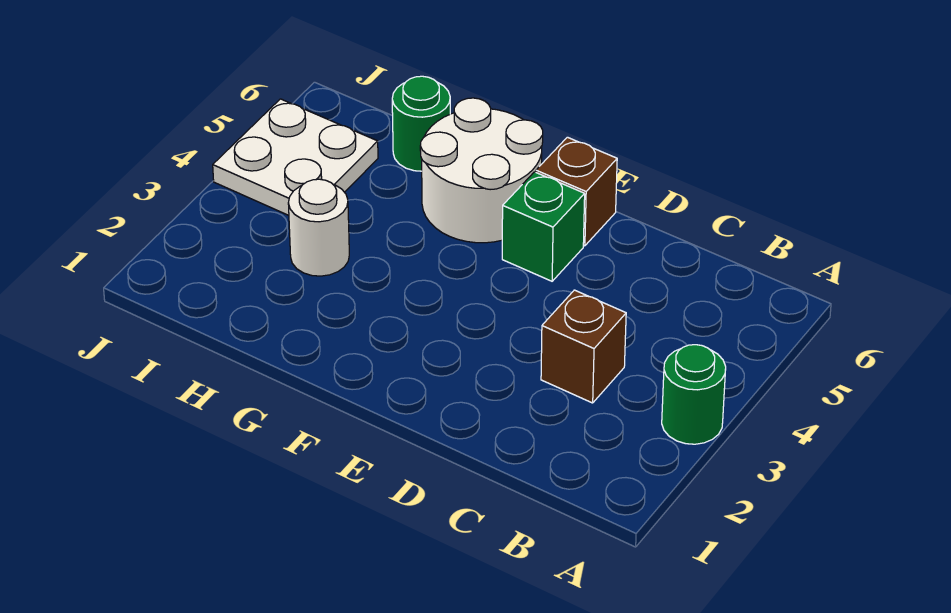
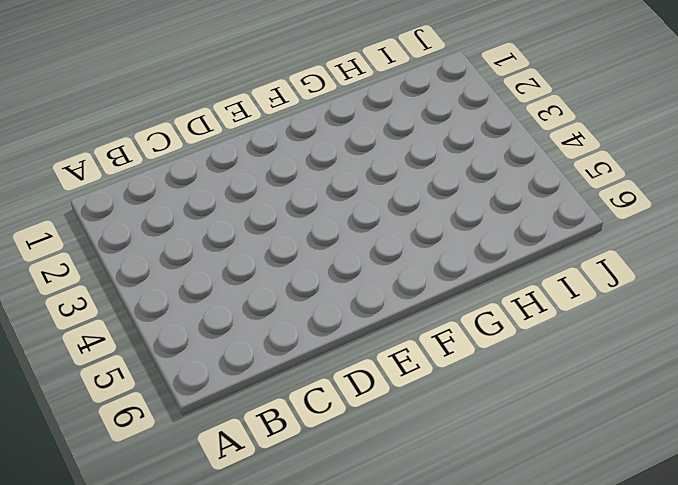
none -> green 1x1 round brick [662,345,726,444]
none -> brown 1x1 brick [541,290,626,403]

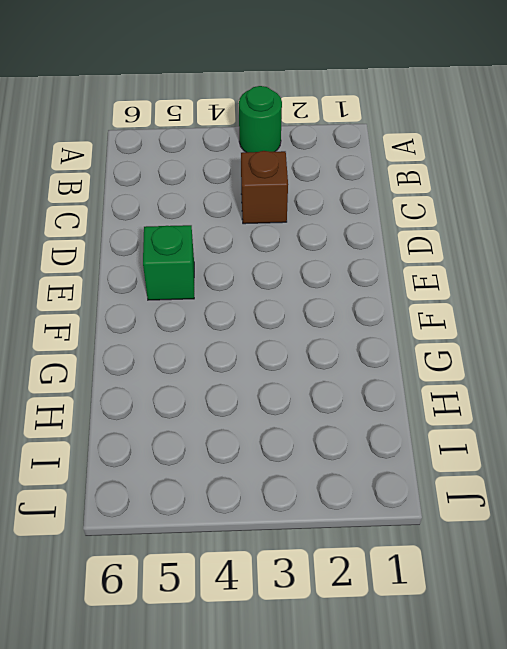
none -> brown 1x1 brick [536,137,617,246]
none -> white 2x2 round brick [420,98,543,243]

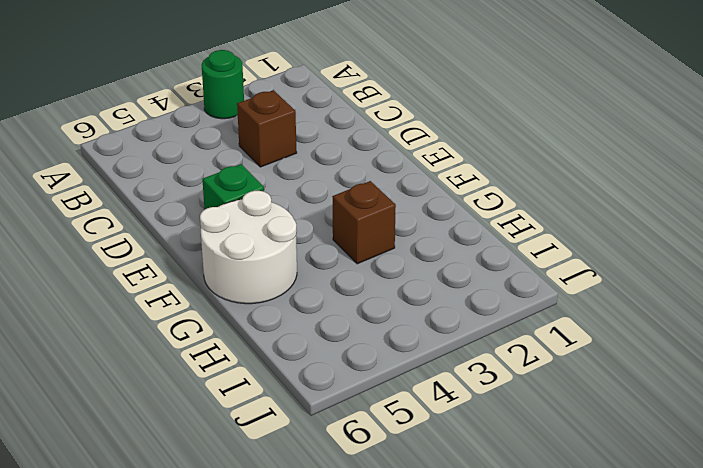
brown 1x1 brick [332,181,396,264] -> brown 1x1 brick moved to [536,137,617,246]
none -> white 1x1 round brick [288,179,349,276]
none -> green 1x1 round brick [392,76,450,171]

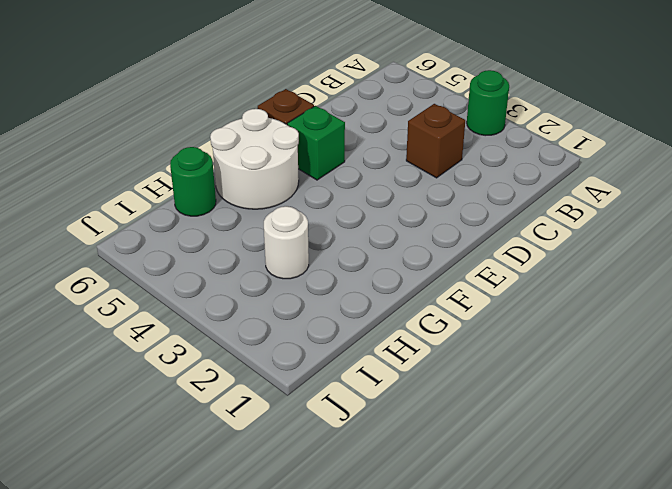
none -> white 2x2 plate [213,99,378,215]

